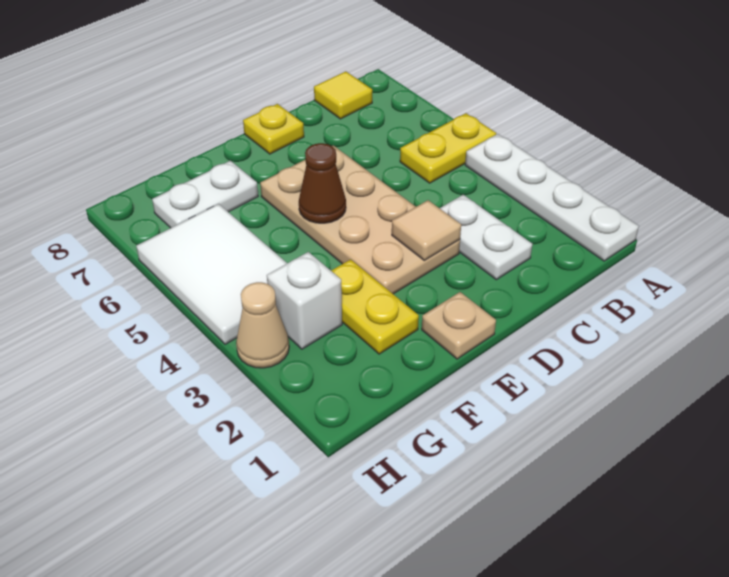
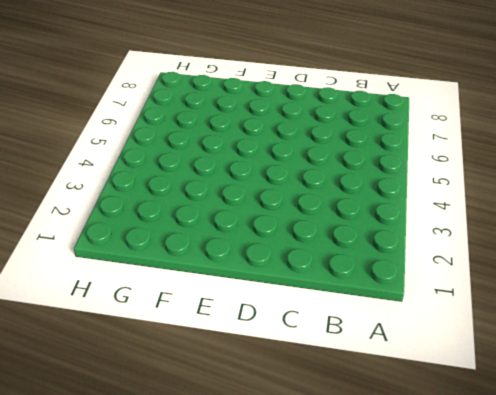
none -> white 1x4 plate [465,134,639,261]
none -> yellow 1x2 plate [400,113,496,183]
none -> yellow 1x1 tile [314,71,372,119]

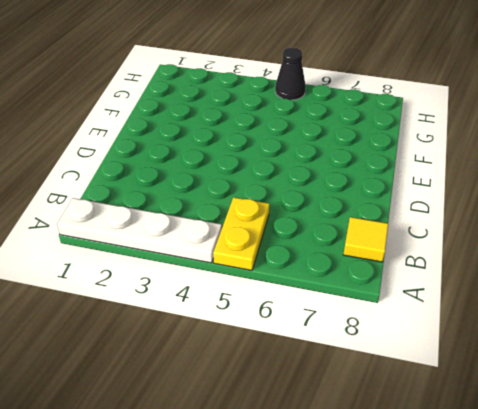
black 1x1 cone [275,48,306,100] -> white 2x3 tile [136,204,287,344]
none -> white 1x2 plate [440,195,532,280]
none -> tan 2x4 plate [260,145,460,294]
none -> yellow 1x1 plate [243,104,304,154]

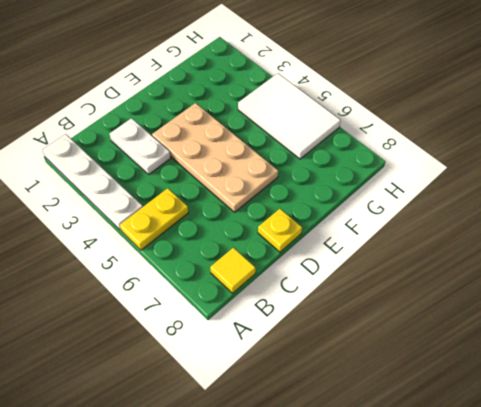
none -> tan 1x1 plate [422,292,496,359]
none -> yellow 1x2 plate [331,259,419,354]
none -> white 1x2 plate [152,161,258,228]

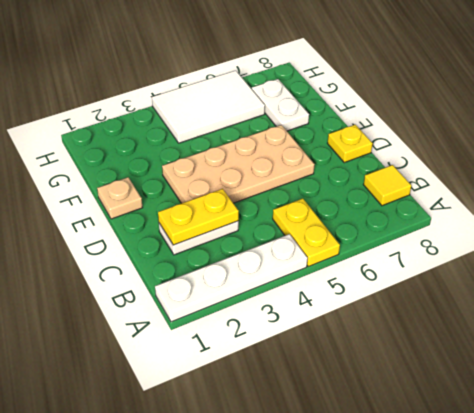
yellow 1x2 plate [158,189,239,245] -> yellow 1x2 plate moved to [331,259,419,354]
none -> white 1x1 brick [267,252,342,349]
none -> tan 1x1 cone [236,282,289,368]
none -> tan 1x1 tile [392,200,461,261]

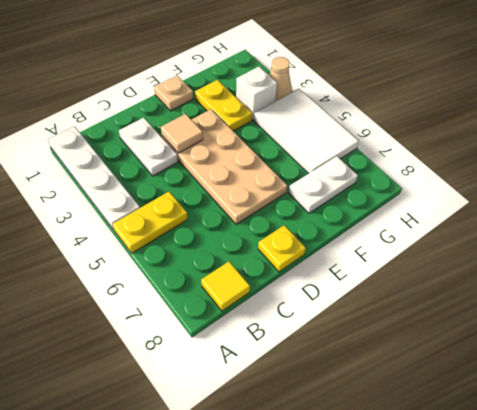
none -> brown 1x1 cone [299,143,346,223]

